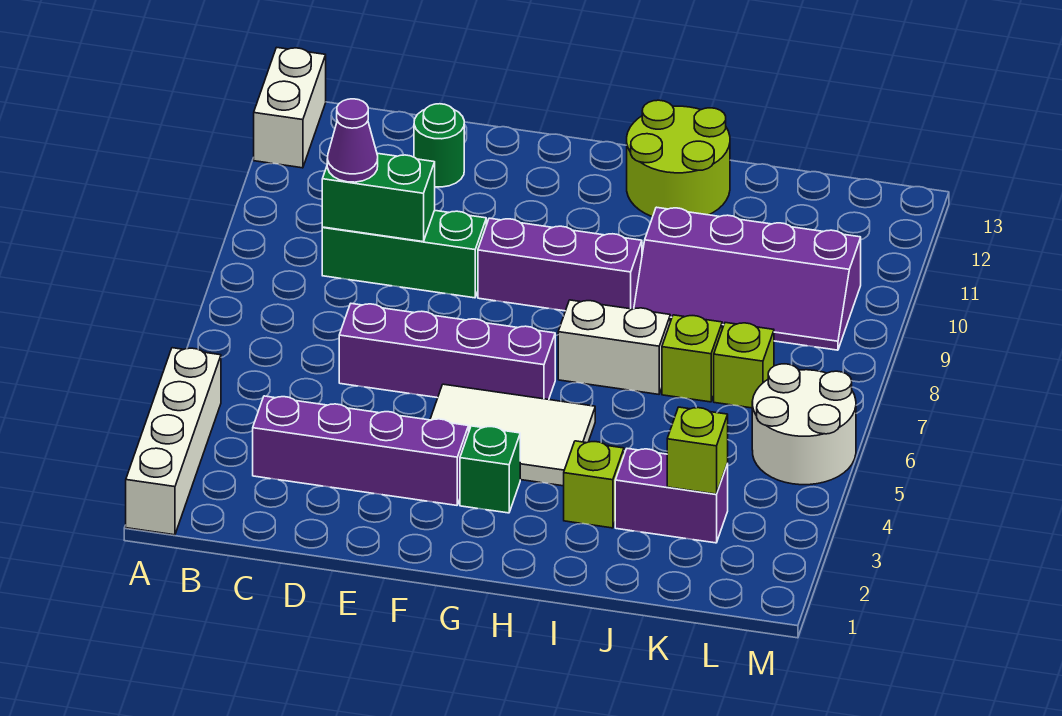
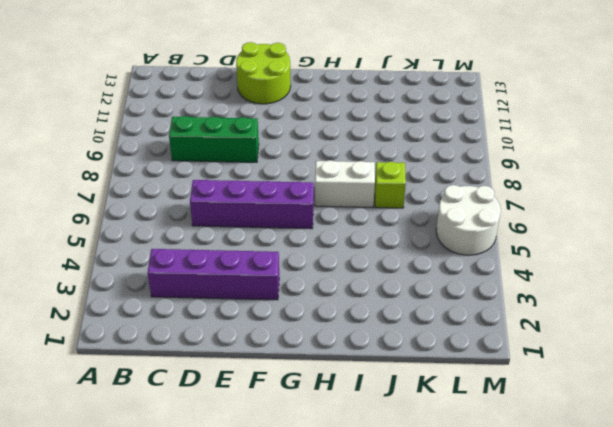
lime 2x2 round brick [236,42,291,104] -> lime 2x2 round brick moved to [627,100,730,217]
none -> white 1x4 brick [126,348,221,535]
none -> white 1x2 brick [254,47,326,168]
none -> green 1x1 round brick [414,104,464,187]

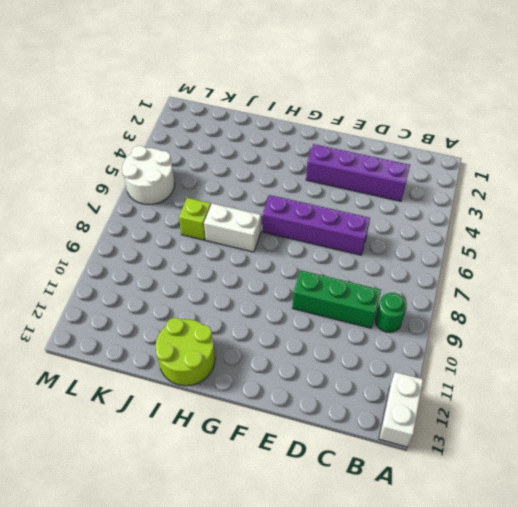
green 1x1 round brick [375,293,407,332] -> green 1x1 round brick moved to [414,104,464,187]
none -> white 1x4 brick [126,348,221,535]
none -> white 2x3 tile [430,384,595,486]
none -> purple 1x3 brick [478,218,642,311]

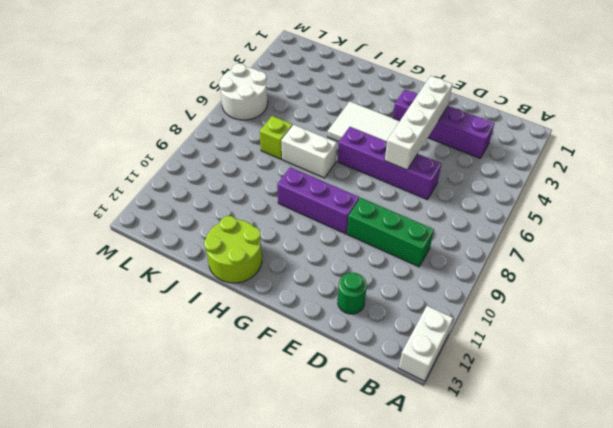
white 1x4 brick [385,76,453,170] -> white 1x4 brick moved to [126,348,221,535]
none -> green 1x1 brick [460,426,520,513]
none -> lime 1x1 brick [564,441,624,528]
none -> purple 2x4 slope [634,207,861,350]

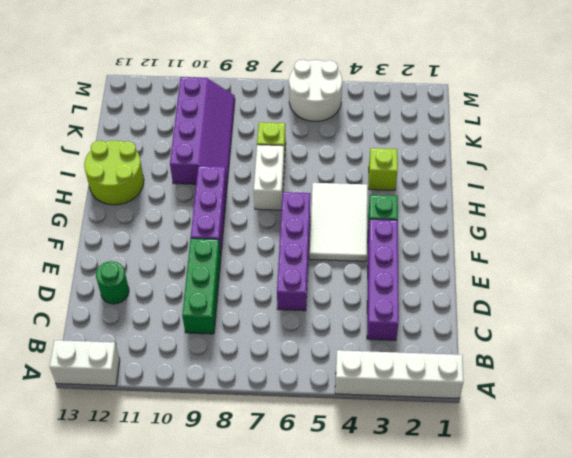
none -> purple 1x2 brick [615,449,728,543]
none -> lime 1x1 brick [714,323,774,408]
none -> green 1x2 brick [322,153,435,242]

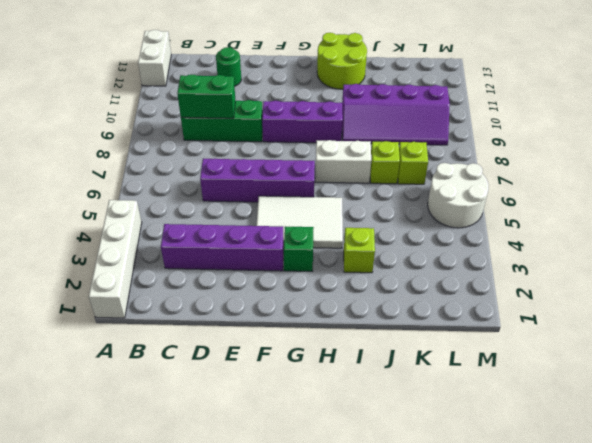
none -> purple 1x2 brick [615,449,728,543]
none -> lime 1x1 brick [667,407,728,494]
none -> purple 1x1 cone [327,99,378,182]

